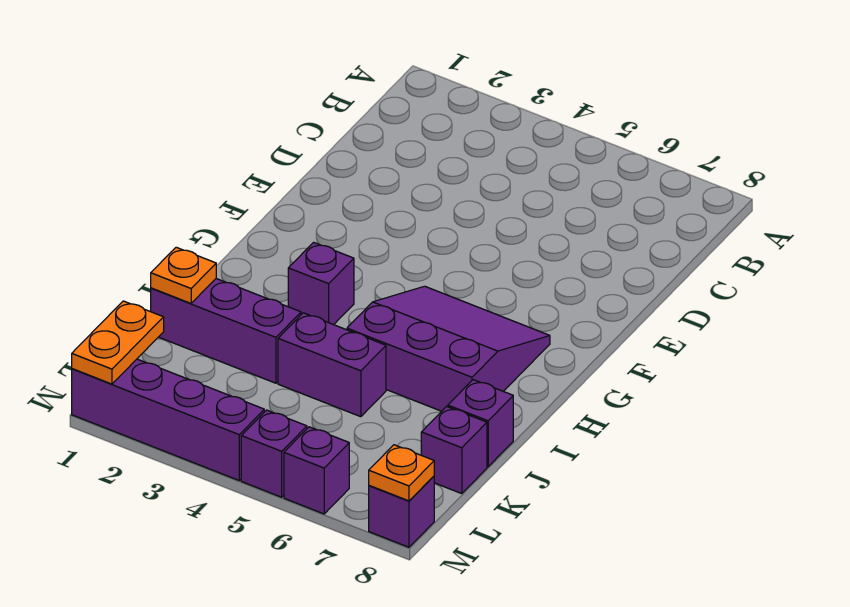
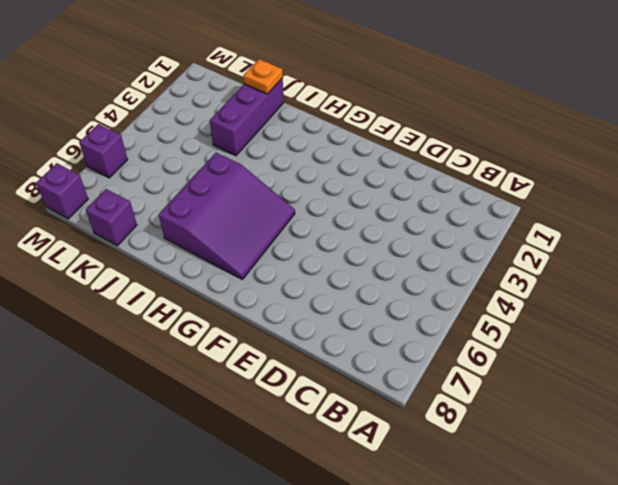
none -> purple 1x1 brick [288,242,354,325]
none -> purple 1x2 brick [278,313,386,417]
none -> purple 1x1 brick [448,380,513,467]

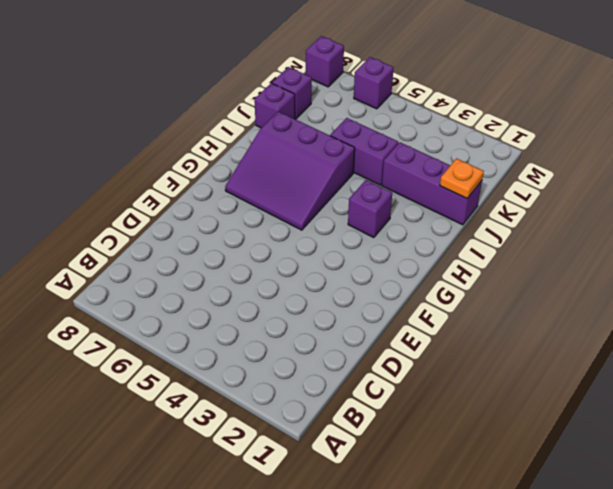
none -> purple 1x4 brick [72,359,264,480]
none -> purple 1x1 brick [241,410,307,497]
none -> orange 1x2 plate [72,301,164,384]

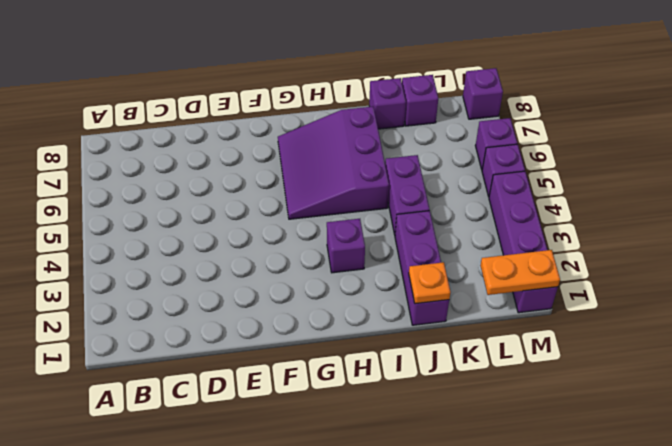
none -> orange 1x1 plate [369,445,434,501]

